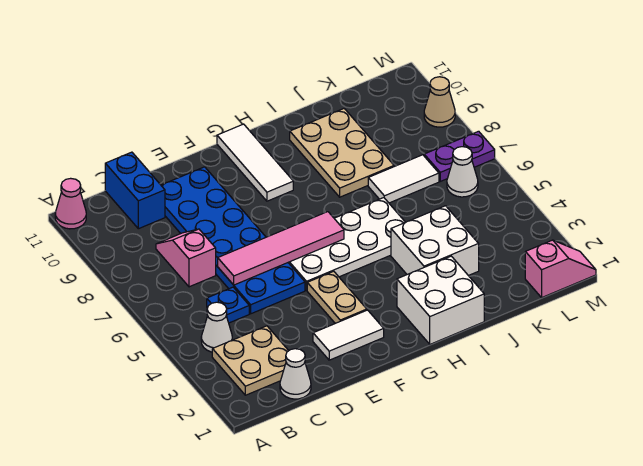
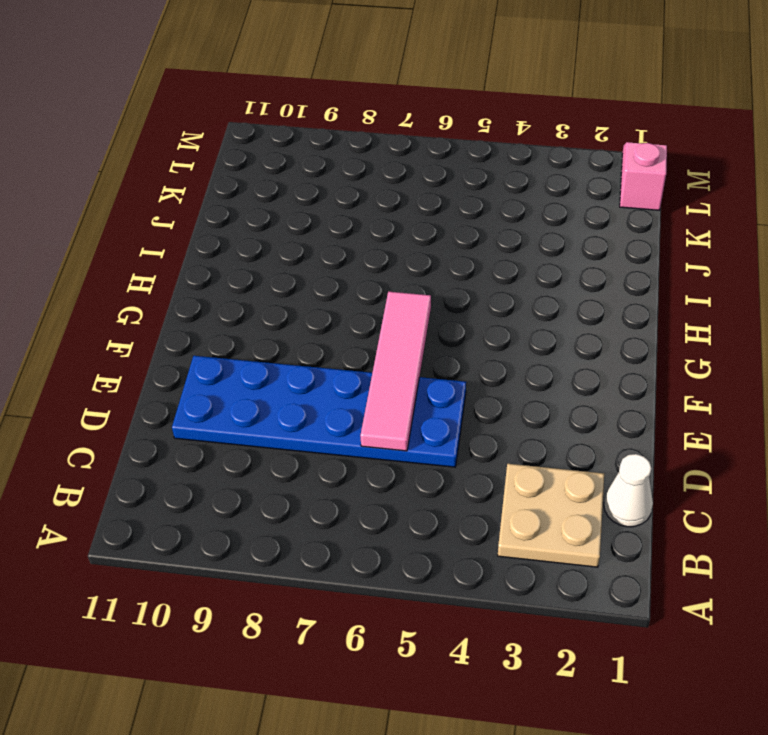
none -> pink 1x1 cone [55,178,86,229]
none -> white 1x1 cone [201,302,232,352]
none -> blue 1x1 plate [207,287,249,323]

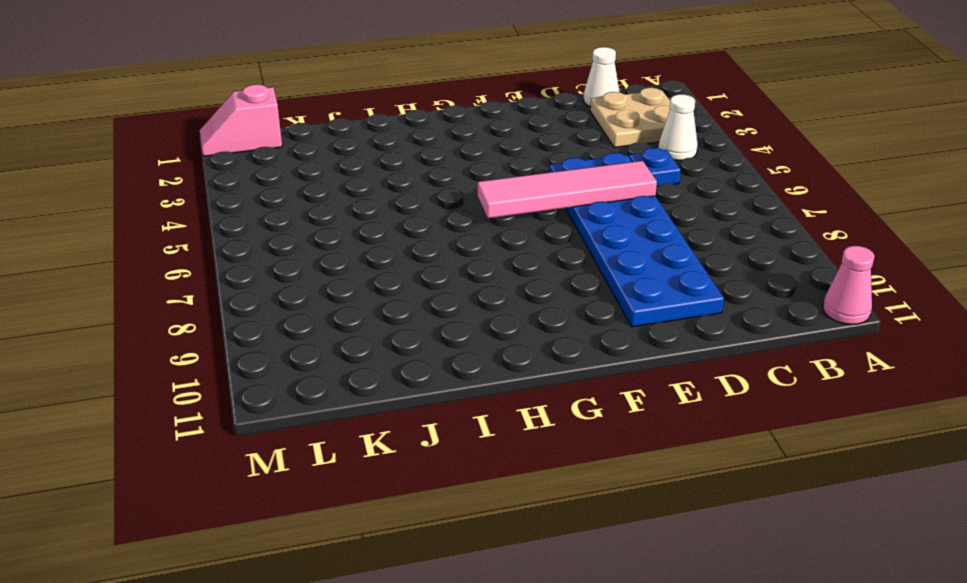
none -> pink 1x2 slope [156,229,216,287]
none -> blue 1x2 brick [105,152,165,229]
none -> white 1x2 tile [313,310,384,360]

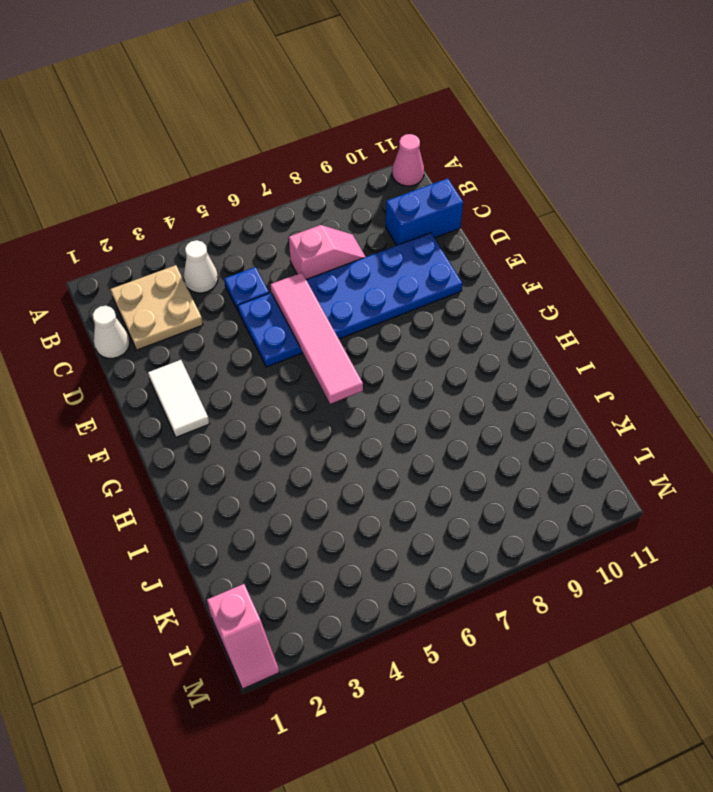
none -> tan 1x2 plate [307,271,367,323]
none -> white 2x4 plate [288,198,405,290]
none -> white 1x3 tile [217,124,293,201]

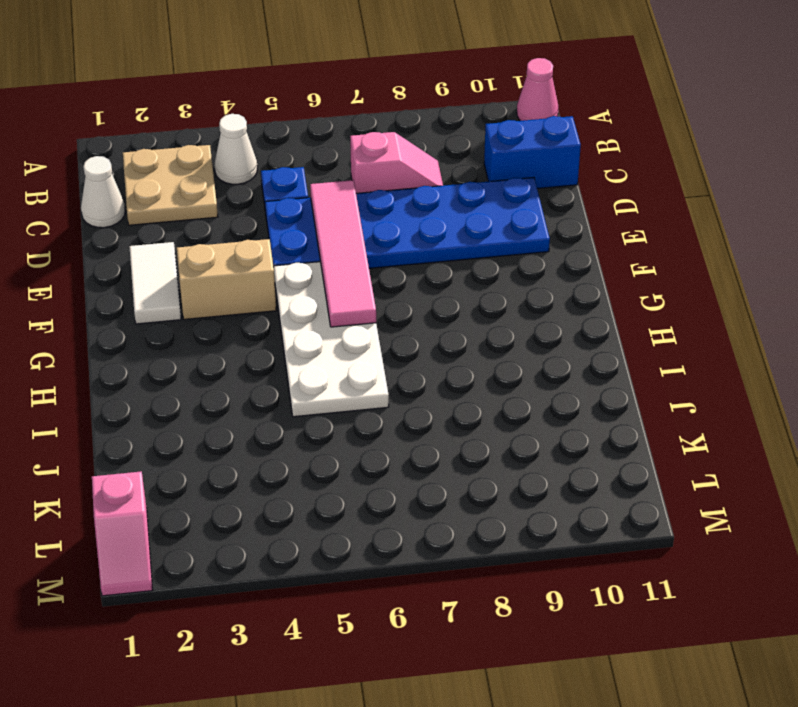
tan 1x2 brick [177,239,276,319] -> tan 1x2 plate [307,271,367,323]
none -> white 1x3 tile [217,124,293,201]
none -> white 2x2 brick [397,256,484,344]
none -> white 2x2 brick [391,206,479,276]

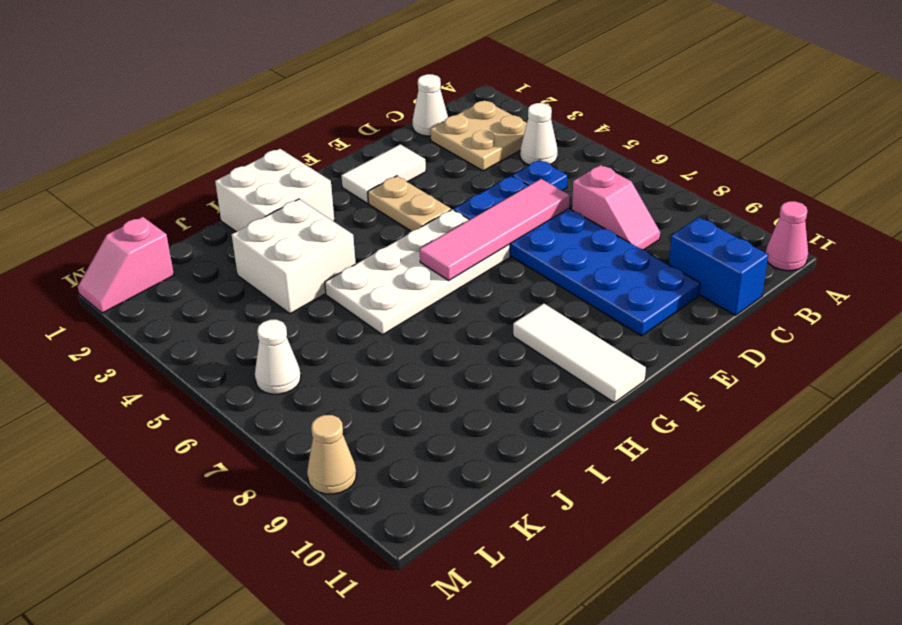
none -> tan 2x3 plate [290,109,394,197]
none -> white 1x2 tile [368,155,439,203]
none -> purple 1x2 plate [424,131,495,181]

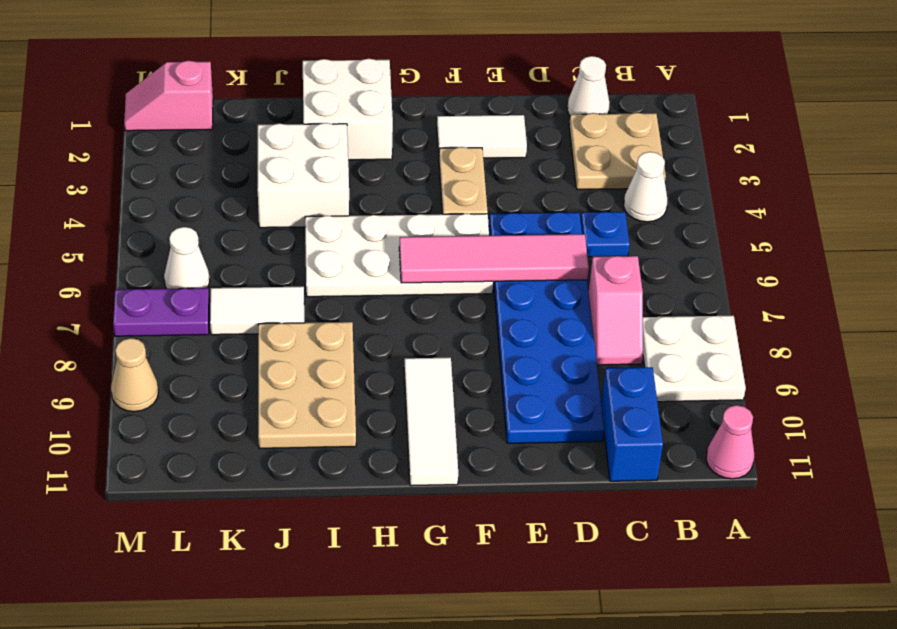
white 2x2 plate [643,316,746,402] -> none

